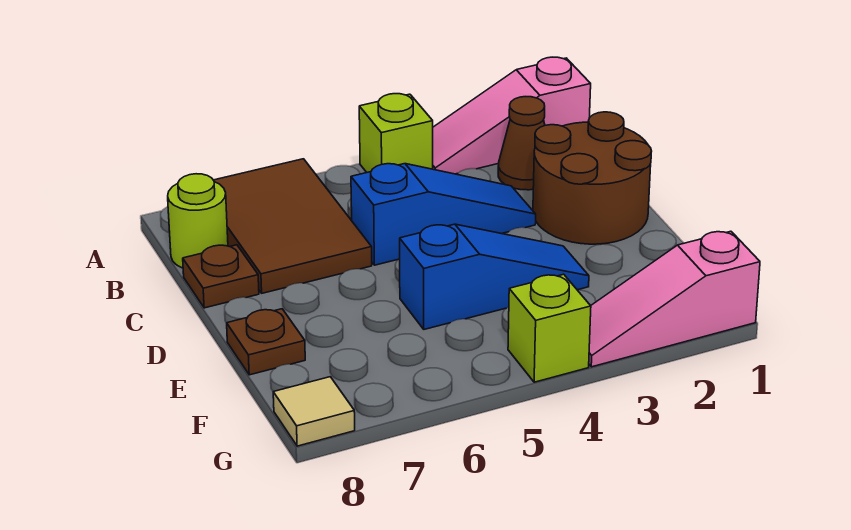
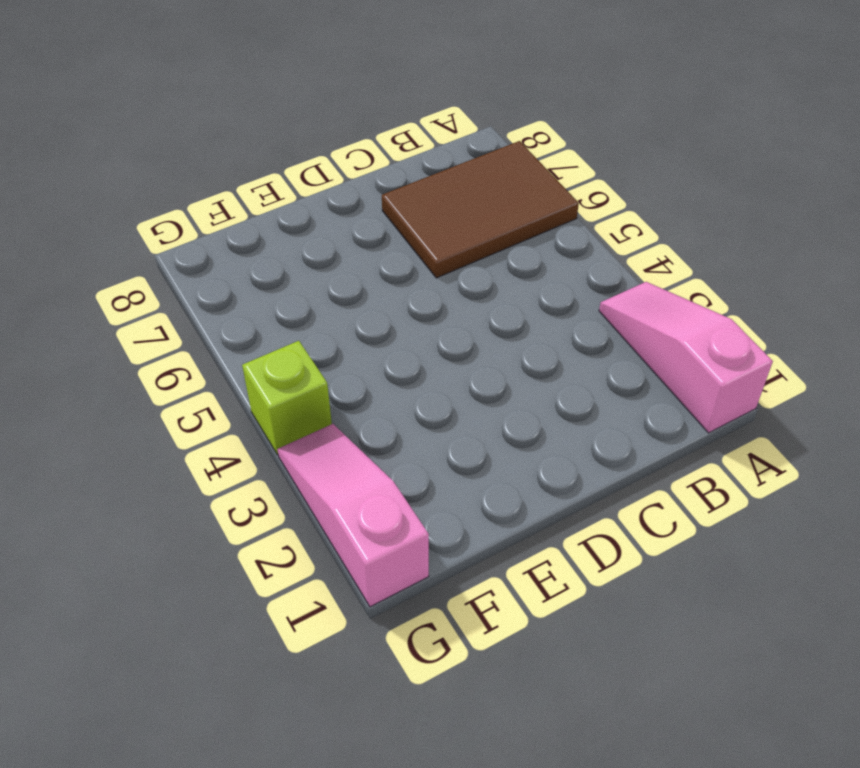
none -> lime 1x1 brick [359,94,433,172]
none -> brown 1x1 cone [498,97,545,190]
none -> lime 1x1 round brick [168,174,228,268]

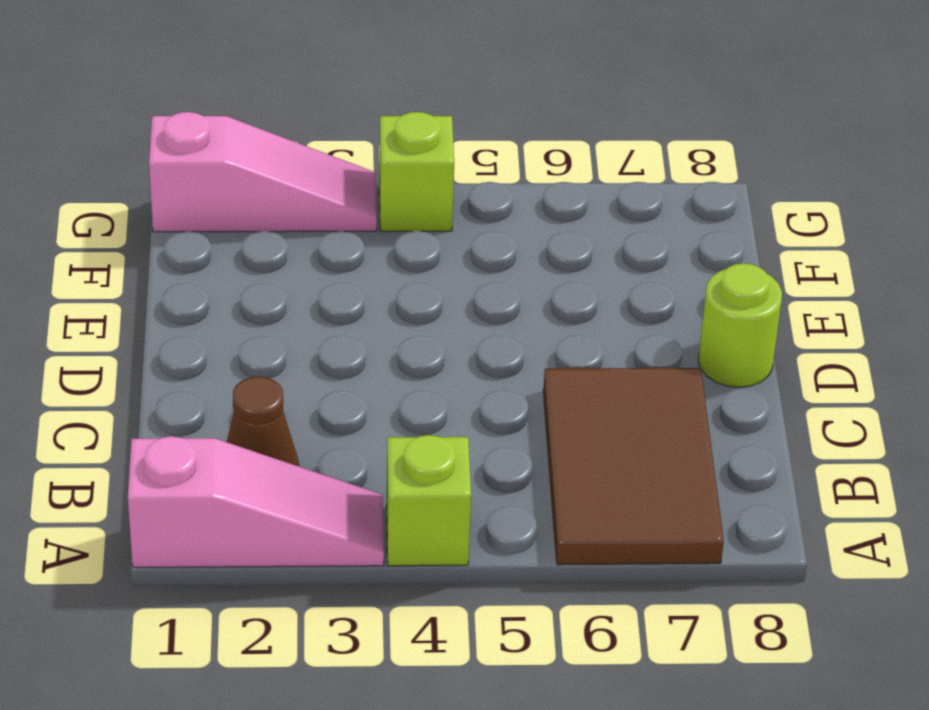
lime 1x1 round brick [698,263,782,387] -> lime 1x1 round brick moved to [168,174,228,268]
none -> brown 2x2 round brick [533,112,652,244]
none -> blue 1x3 slope [351,164,536,265]
none -> brown 1x1 plate [183,245,259,308]

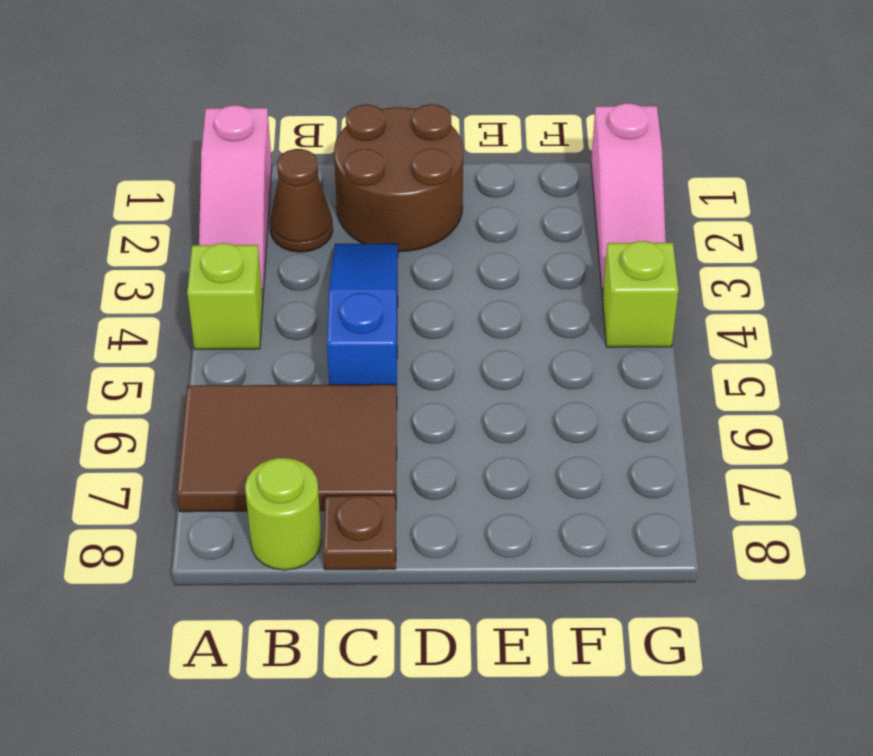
none -> blue 1x3 slope [400,224,589,329]
none -> brown 1x1 plate [227,309,305,375]
none -> tan 1x1 tile [273,377,355,446]

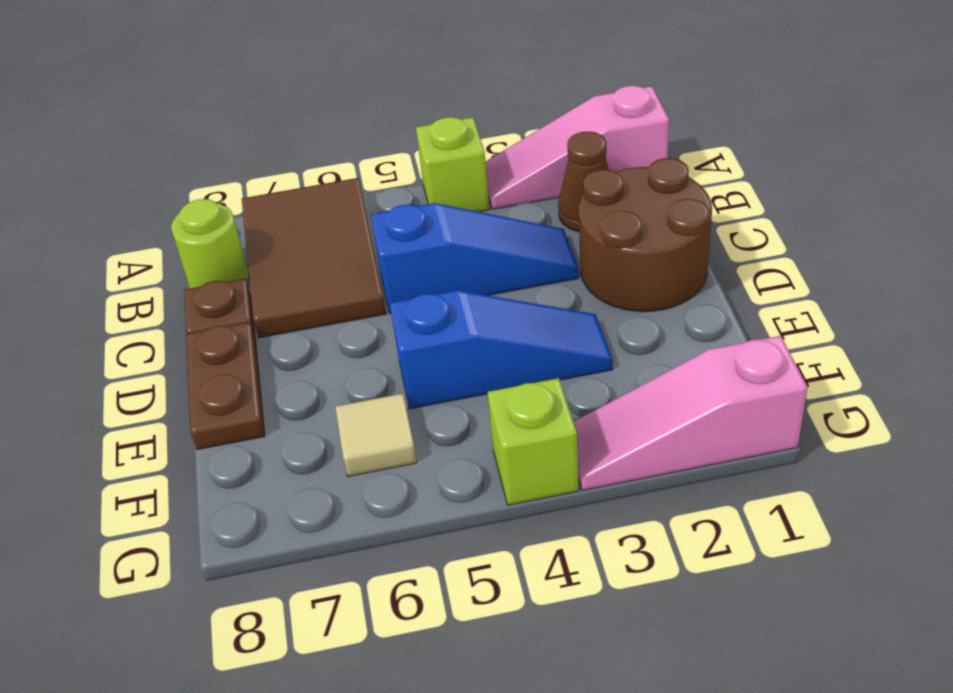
brown 1x2 plate [186,322,265,450] -> brown 1x1 plate [227,309,305,375]
tan 1x1 tile [335,394,417,476] -> tan 1x1 tile moved to [273,377,355,446]

